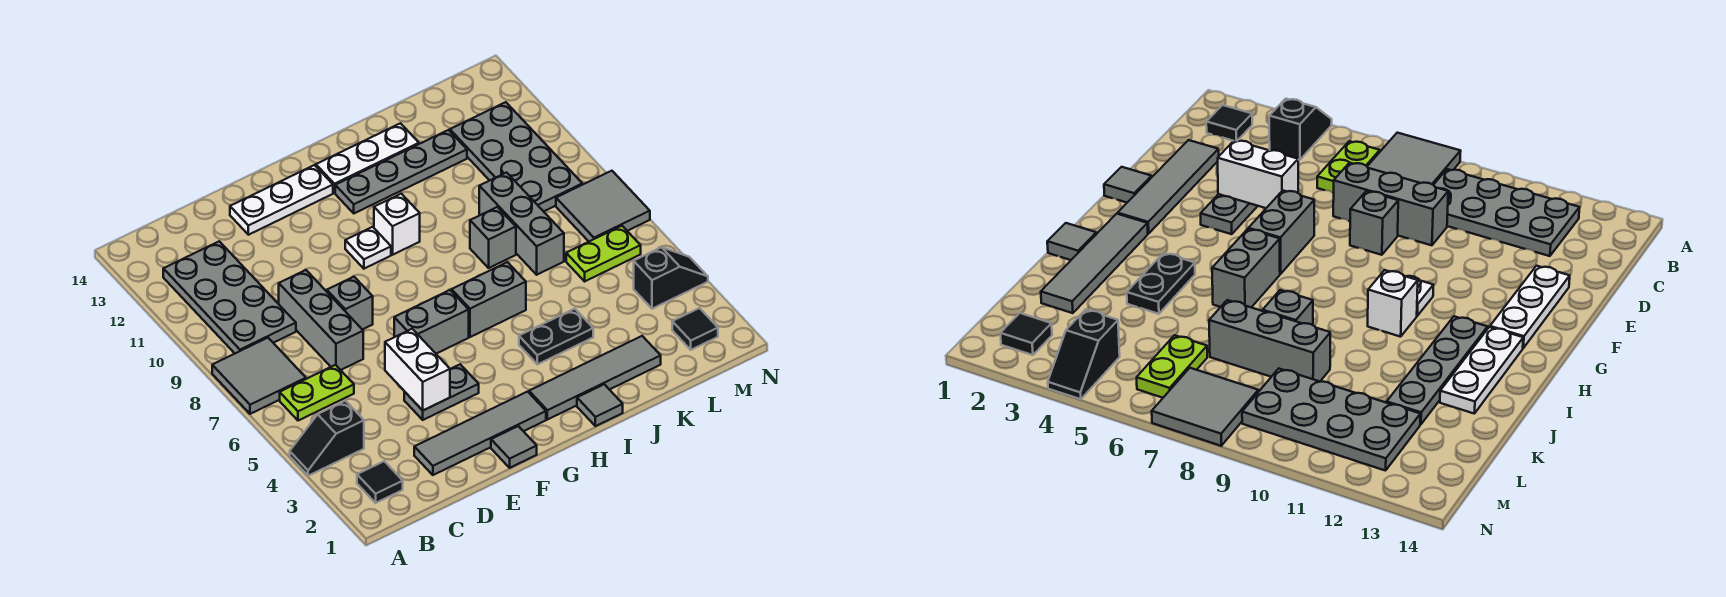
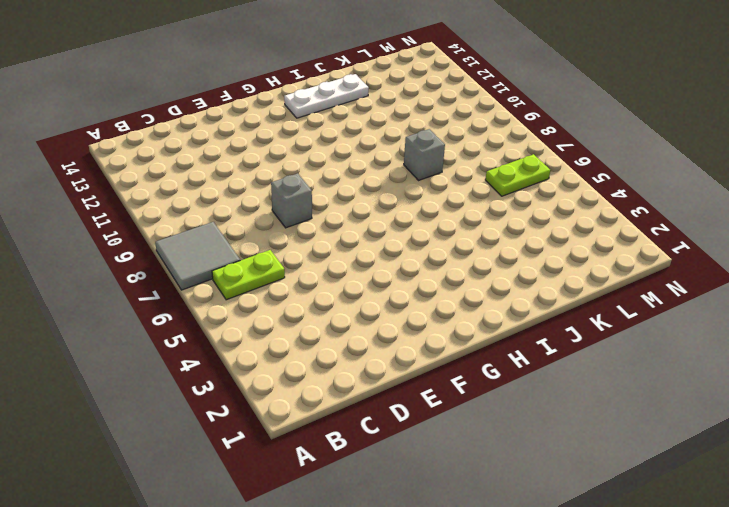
none -> black 1x2 slope [290,401,364,476]
none -> black 1x1 tile [357,461,403,503]
none -> grey 2x4 plate [163,241,296,353]

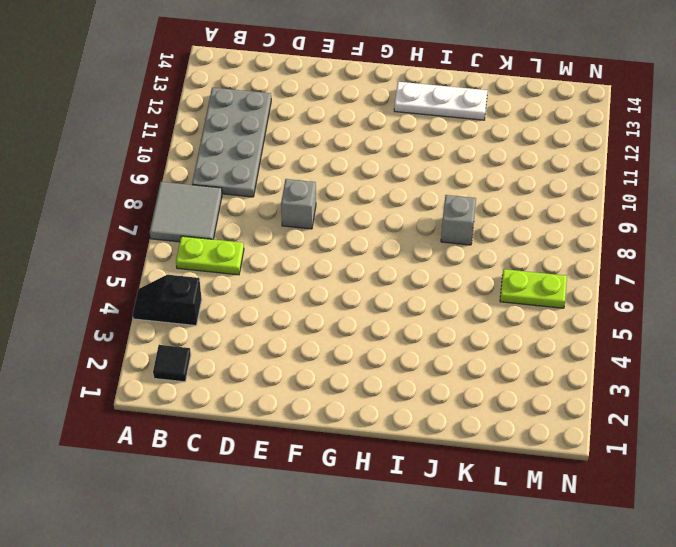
none -> grey 1x4 tile [414,392,546,475]
none -> grey 1x3 brick [279,270,363,370]
none -> grey 1x2 plate [404,364,479,420]

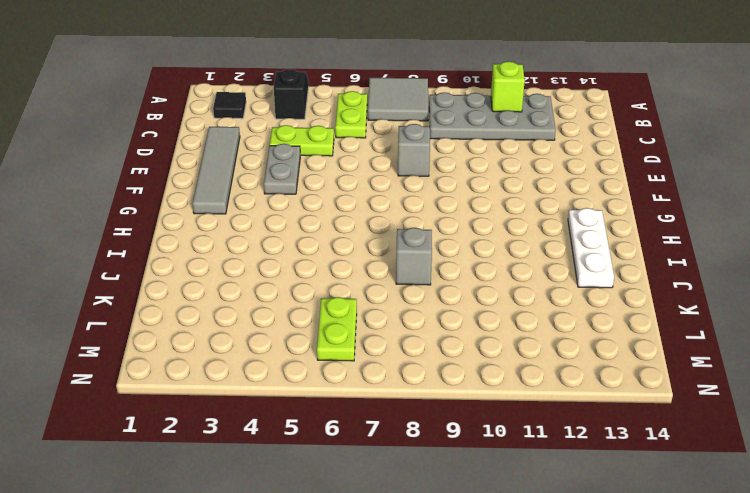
lime 1x1 brick [491,61,525,112] -> none
lime 1x2 plate [270,125,334,156] -> none
none -> grey 1x3 brick [279,270,363,370]
none -> white 1x3 plate [230,165,333,235]
none -> grey 1x1 tile [491,426,537,468]

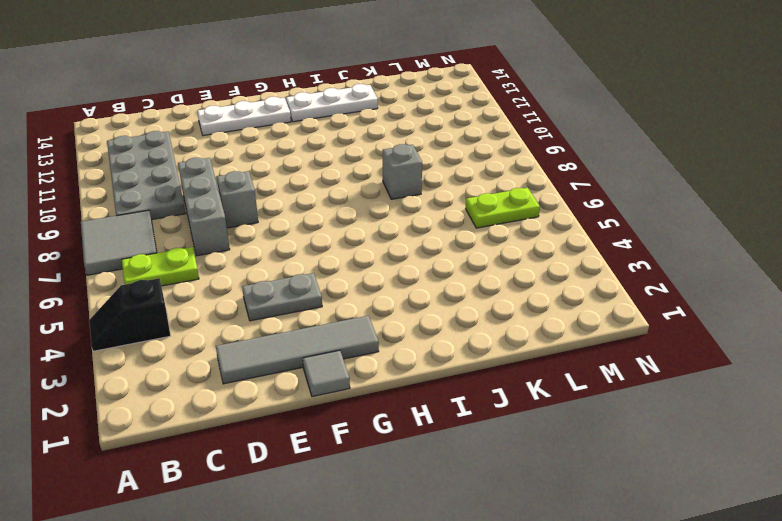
none -> black 1x1 tile [357,461,403,503]
none -> grey 1x2 brick [394,290,469,354]
none -> white 1x1 plate [345,227,391,269]

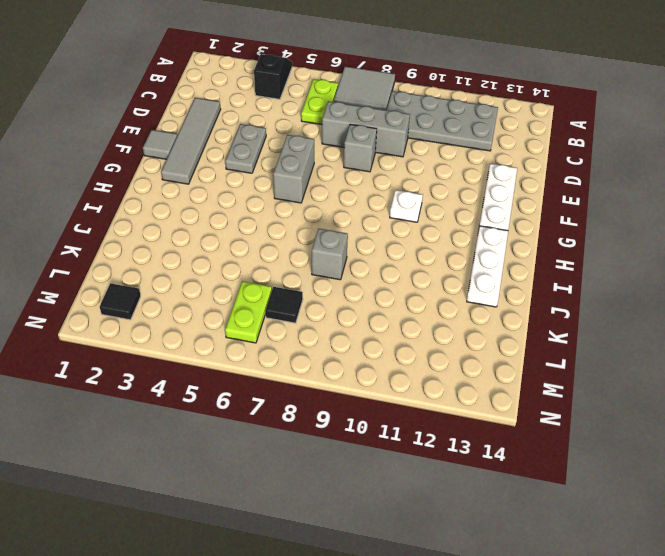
black 1x1 tile [265,287,303,323] -> black 1x1 tile moved to [357,461,403,503]
none -> grey 1x4 tile [529,336,661,420]
none -> grey 1x2 brick [452,262,526,337]
none -> white 1x1 brick [374,194,420,255]

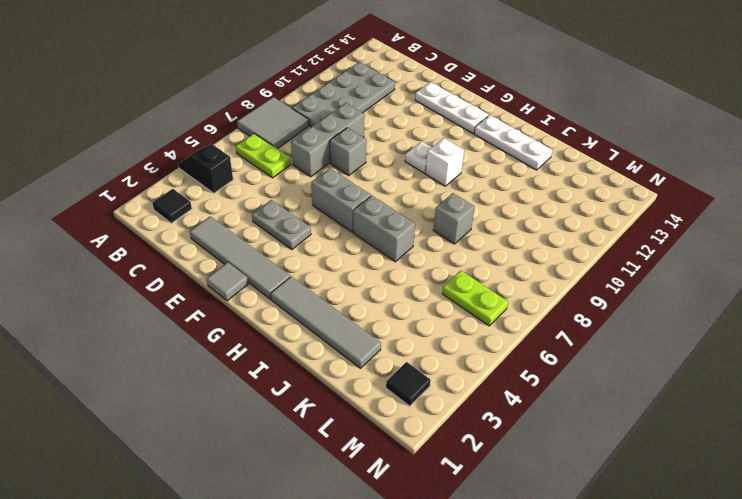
none -> grey 1x4 plate [335,130,467,213]
none -> grey 1x1 tile [577,384,623,426]
none -> black 1x2 plate [519,309,593,364]

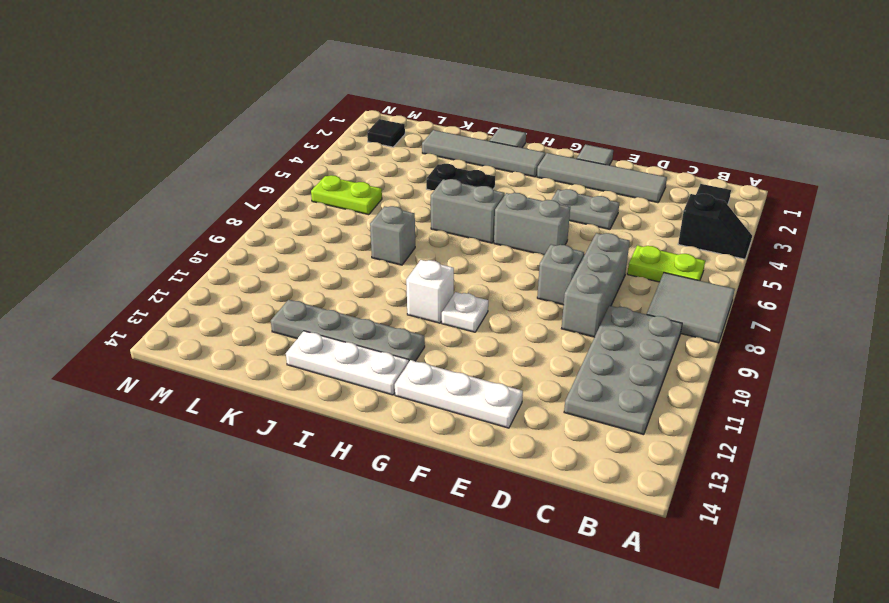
none -> grey 1x3 brick [479,173,564,275]
none -> grey 2x4 plate [450,102,582,211]
none -> black 1x2 slope [634,247,708,309]

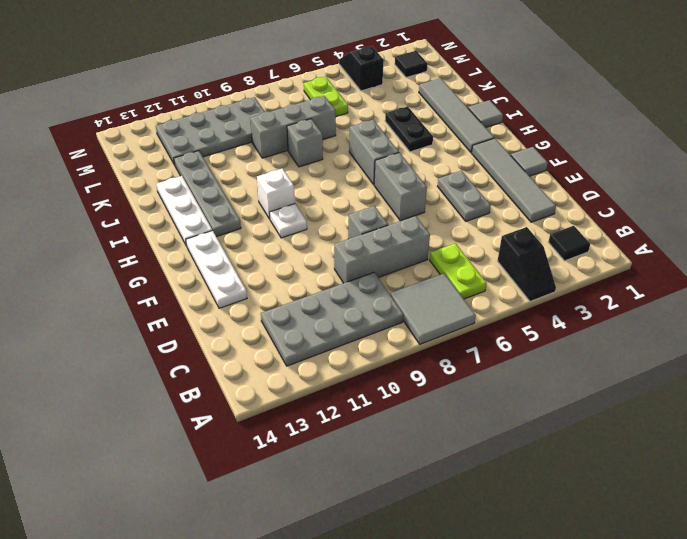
none -> grey 2x2 tile [556,171,650,241]
none -> white 1x2 brick [385,329,450,410]

